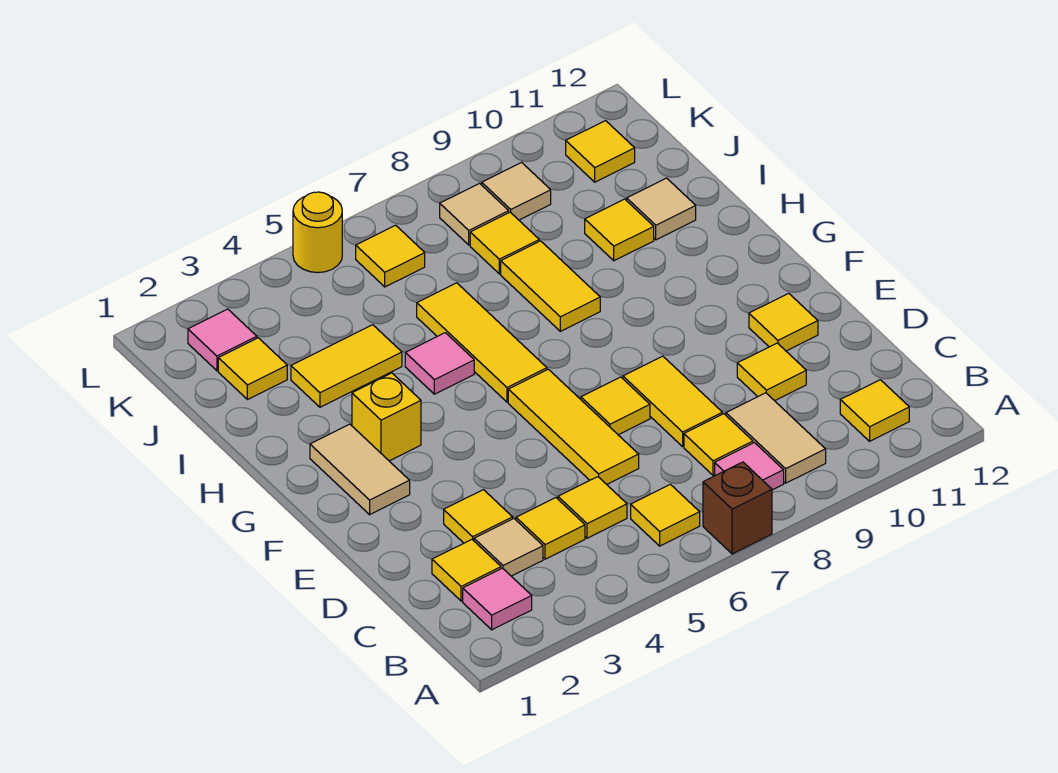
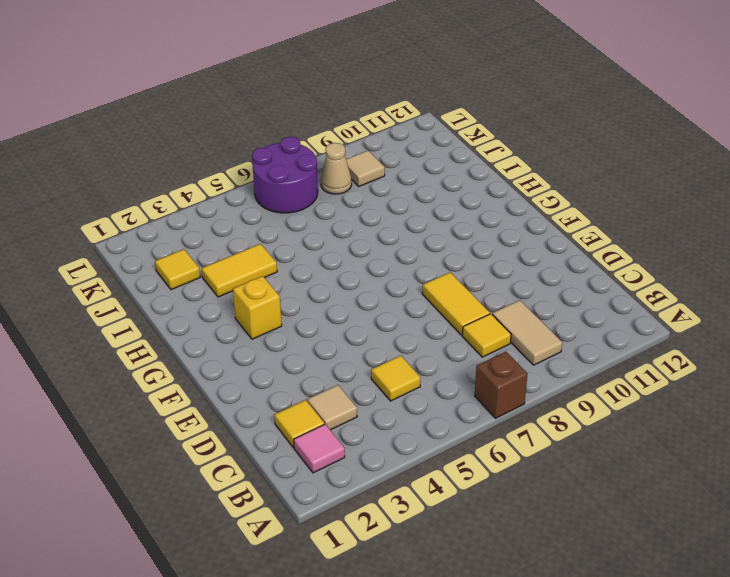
purple 2x2 round brick [252,137,318,213] -> yellow 1x1 tile [356,225,425,287]
tan 1x1 cone [321,143,352,194] -> tan 1x1 tile [440,183,509,245]
none -> yellow 1x1 tile [631,484,700,546]
none -> pink 1x1 tile [715,443,784,490]
none -> yellow 1x1 tile [840,380,909,441]
none -> yellow 1x1 tile [516,498,585,559]

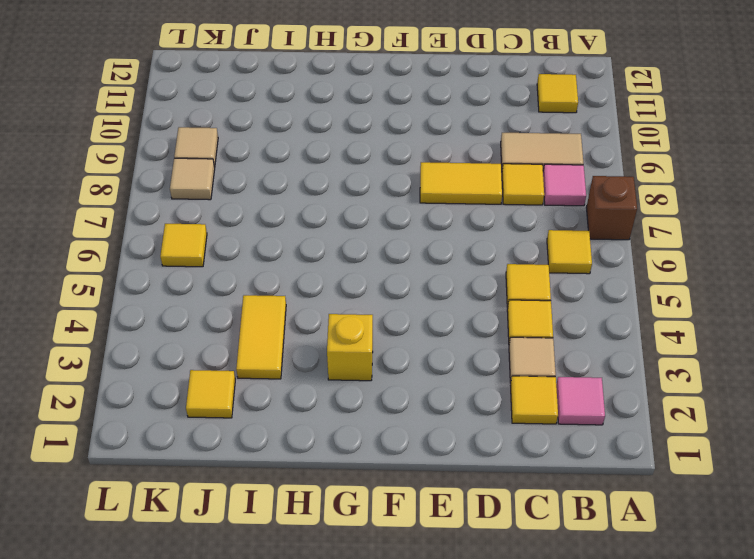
none -> yellow 1x1 tile [444,490,513,543]
none -> yellow 1x3 tile [508,369,639,484]
none -> yellow 1x1 tile [737,343,806,401]
none -> yellow 1x1 tile [581,377,650,435]

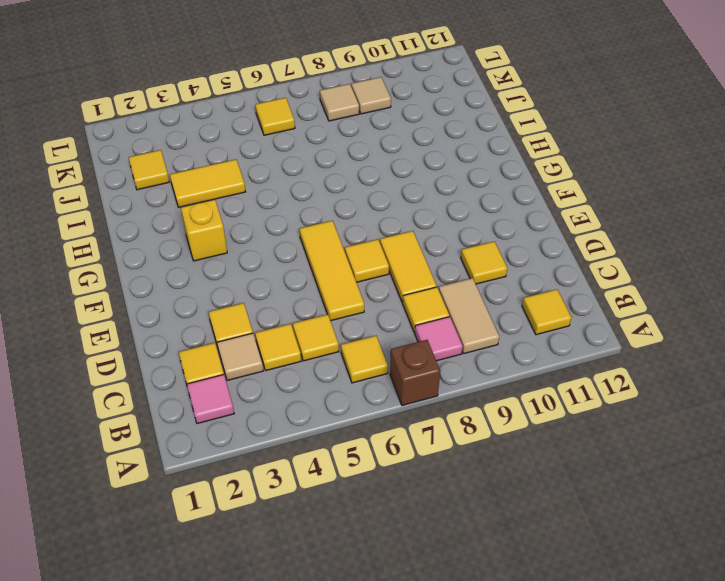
none -> yellow 1x1 tile [749,293,818,351]
none -> tan 1x2 tile [310,424,410,515]
none -> yellow 1x3 tile [417,283,547,402]
none -> pink 1x1 tile [405,333,474,394]

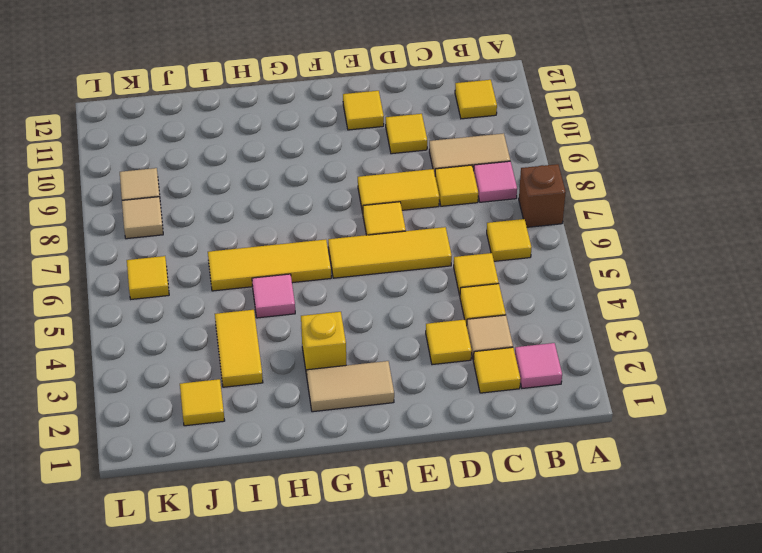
none -> yellow 1x2 tile [501,241,600,331]
none -> yellow 1x1 tile [585,199,654,261]
none -> tan 1x1 tile [627,178,696,240]
none -> yellow 1x1 tile [470,212,539,274]

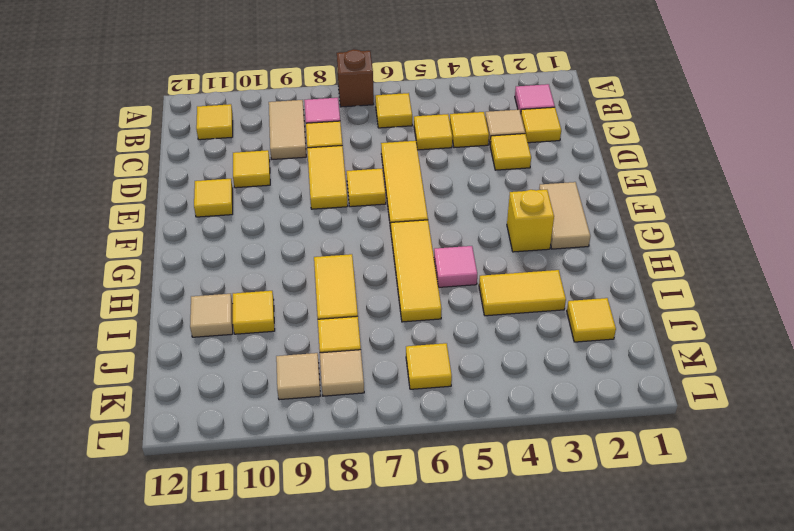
none -> pink 1x1 tile [188,309,257,371]
none -> yellow 1x1 tile [566,121,635,182]
none -> yellow 1x1 round brick [293,192,342,273]

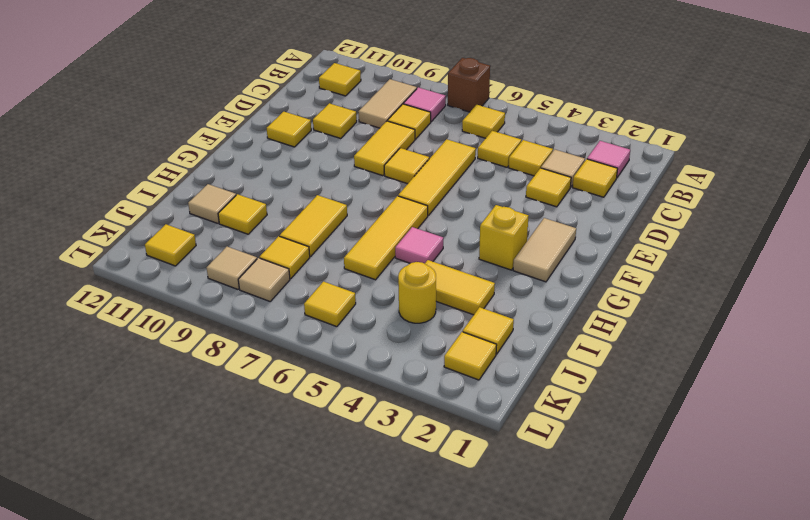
yellow 1x1 round brick [398,262,436,323] -> yellow 1x1 round brick moved to [293,192,342,273]
yellow 1x1 tile [444,332,497,380] -> pink 1x1 tile [188,309,257,371]

